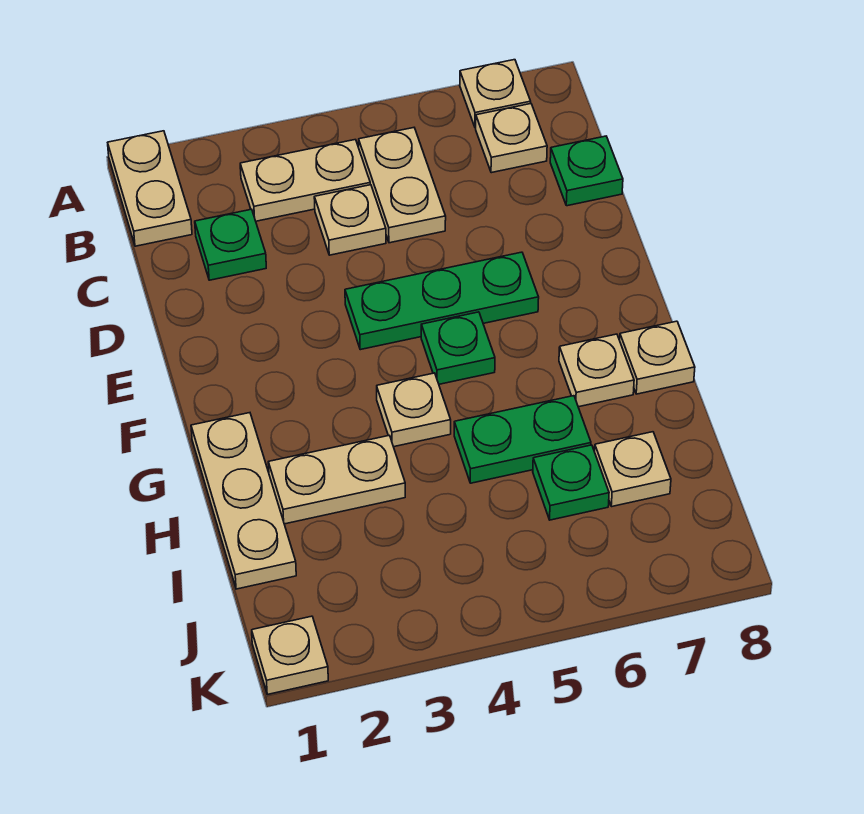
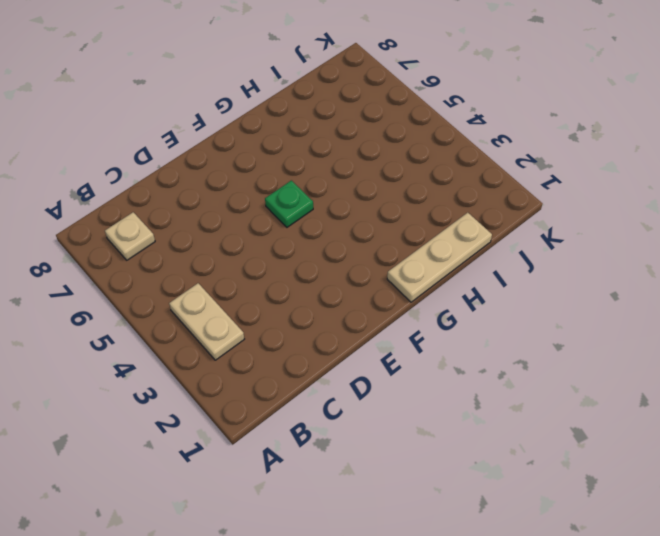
none -> tan 1x2 plate [108,131,192,246]
none -> tan 1x1 plate [460,60,531,128]
none -> tan 1x2 plate [359,128,446,243]

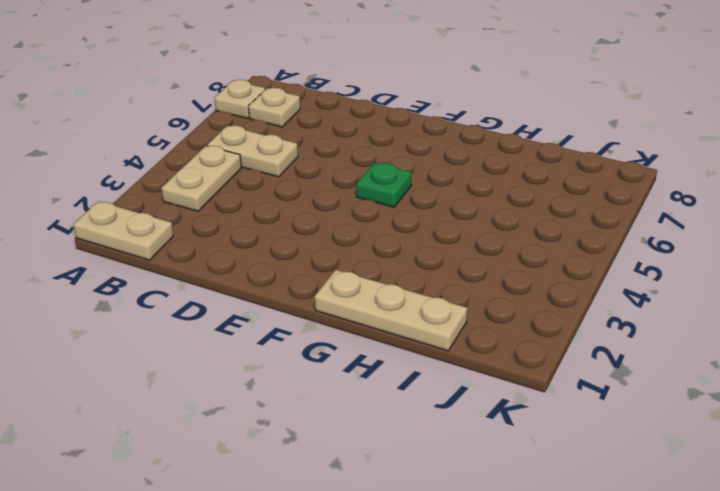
none -> green 1x1 plate [195,209,266,280]
none -> tan 1x1 plate [314,185,386,255]
none -> green 1x1 plate [550,136,623,206]

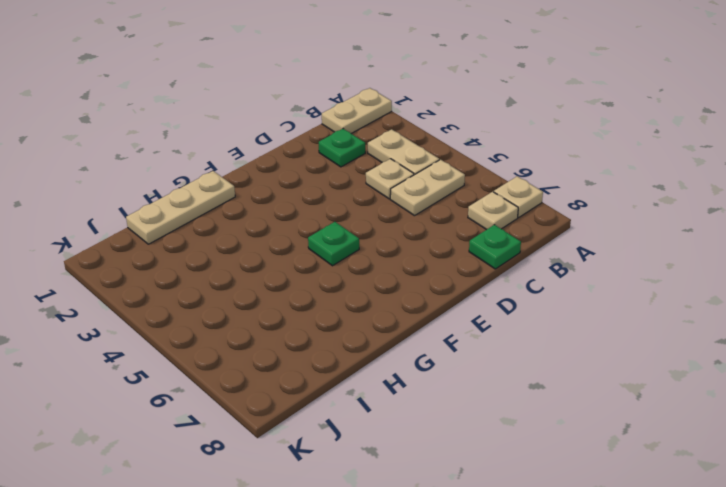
none -> green 1x3 plate [345,252,539,350]
none -> tan 1x1 plate [377,373,451,447]
none -> tan 1x1 plate [559,334,634,407]

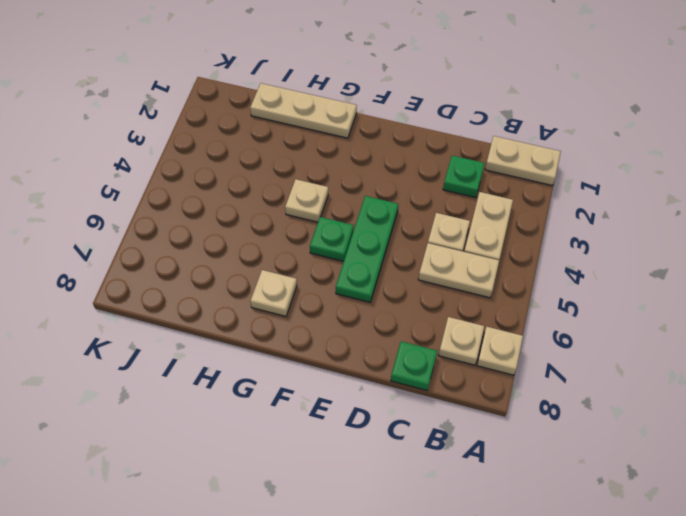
none -> tan 1x1 plate [620,321,695,394]
none -> tan 1x2 plate [268,435,405,524]
none -> green 1x2 plate [454,396,591,483]

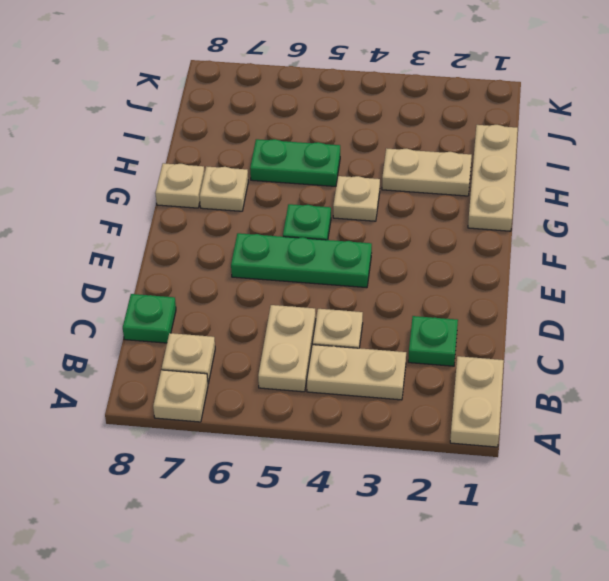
none -> green 1x1 plate [533,445,609,520]
none -> tan 1x1 plate [595,432,671,506]
none -> tan 1x1 plate [252,616,328,694]

